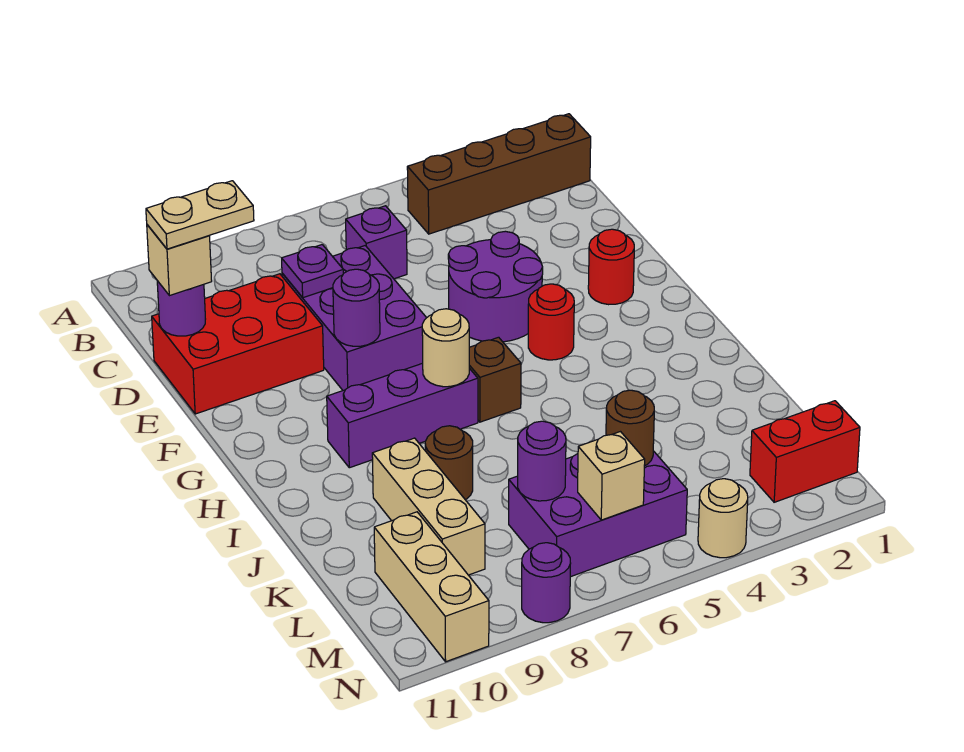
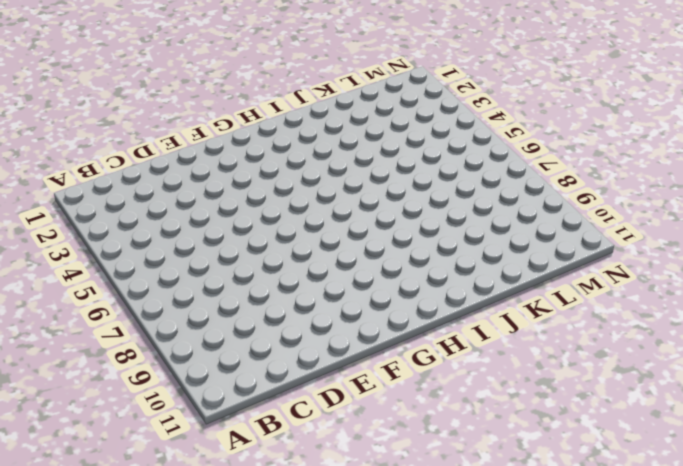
none -> brown 1x4 brick [407,114,591,234]
none -> purple 1x1 brick [346,206,407,279]
none -> purple 2x3 brick [282,246,426,390]

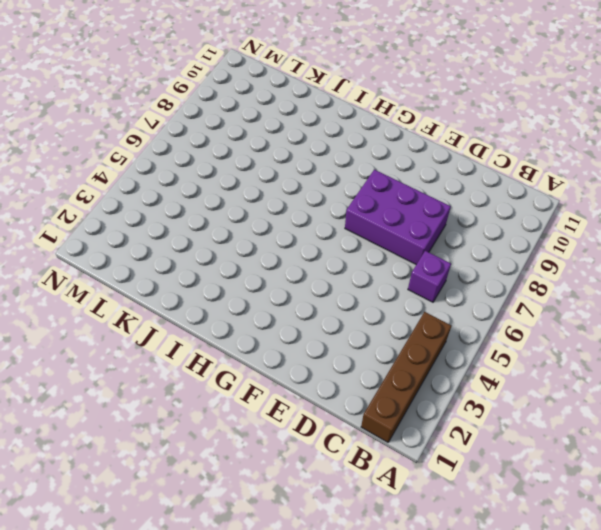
none -> red 2x3 brick [152,274,324,414]
none -> purple 2x2 round brick [448,231,543,342]
none -> red 1x1 round brick [588,229,634,305]

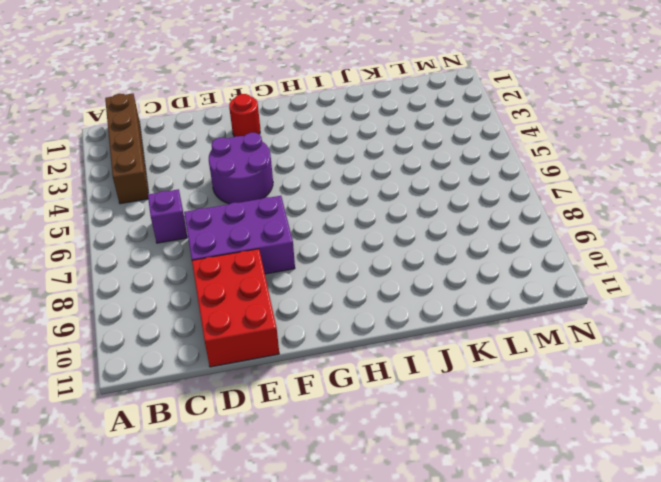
none -> red 1x1 round brick [528,284,574,360]
none -> brown 1x1 brick [469,337,521,422]
none -> purple 1x3 brick [327,363,478,468]

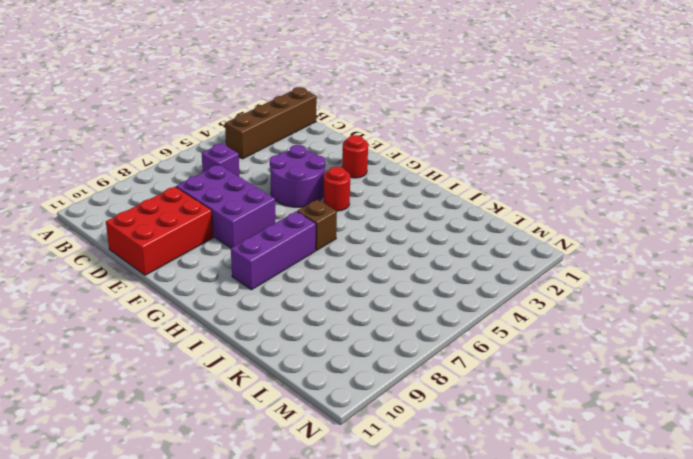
none -> brown 1x1 round brick [425,426,473,500]
none -> tan 1x3 brick [372,438,485,575]
none -> purple 2x3 brick [509,451,687,577]

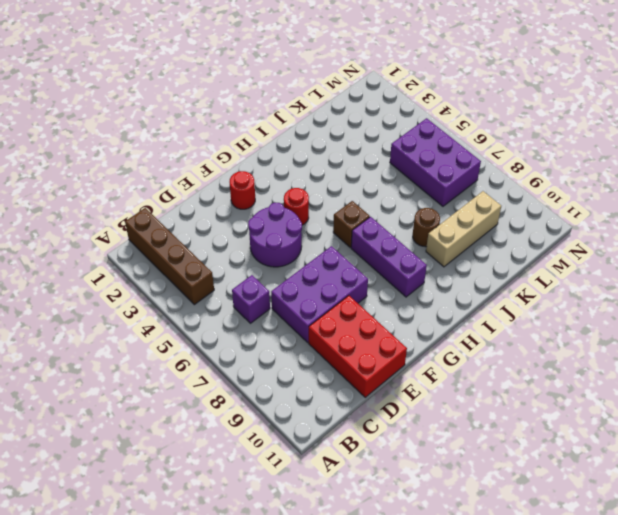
none -> tan 1x3 brick [374,512,489,662]
none -> red 1x2 brick [750,401,860,502]
none -> tan 1x1 round brick [698,479,748,558]

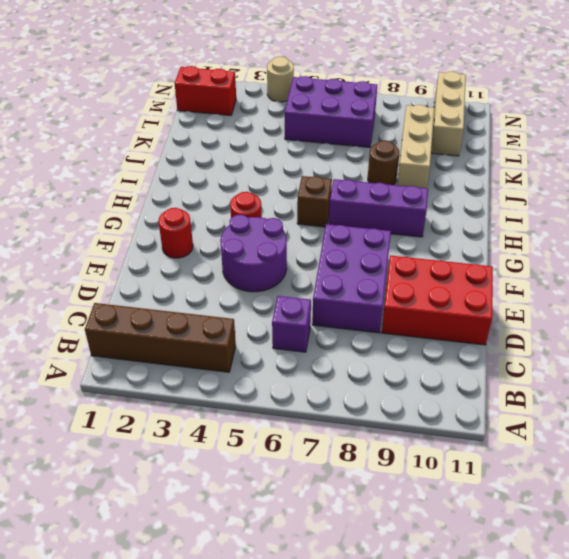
none -> purple 1x1 round brick [522,543,571,623]
none -> purple 1x1 plate [282,245,343,298]
none -> purple 1x1 round brick [157,281,205,336]

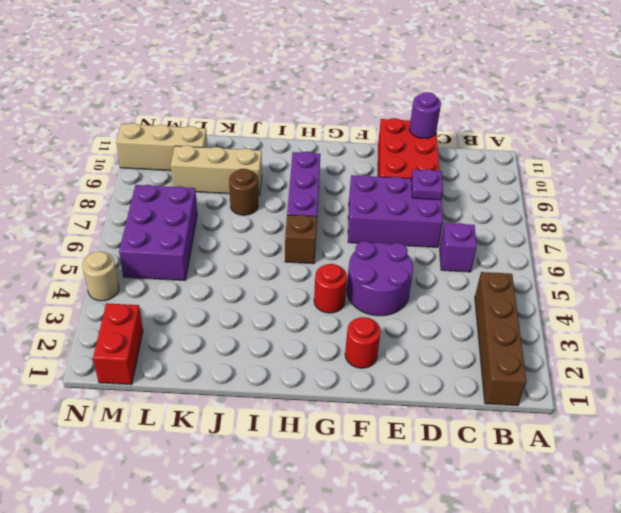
none -> purple 1x1 round brick [522,543,571,623]
none -> purple 1x1 round brick [333,269,380,346]
none -> tan 1x1 round brick [422,309,469,387]

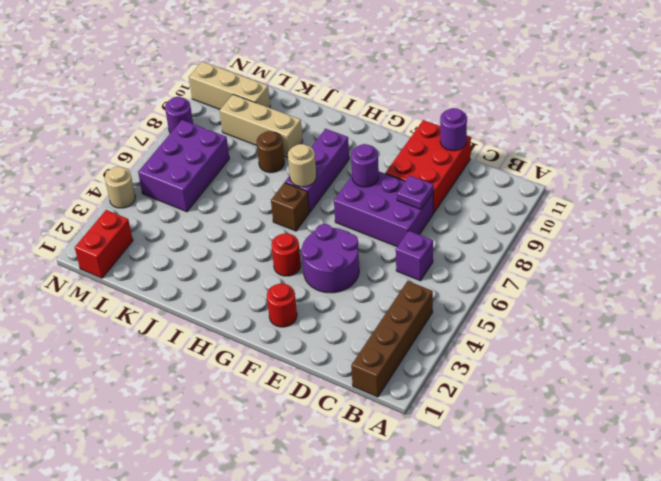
none -> brown 1x1 round brick [606,390,654,466]
none -> purple 1x1 round brick [518,421,566,501]
none -> tan 1x1 brick [578,432,645,520]

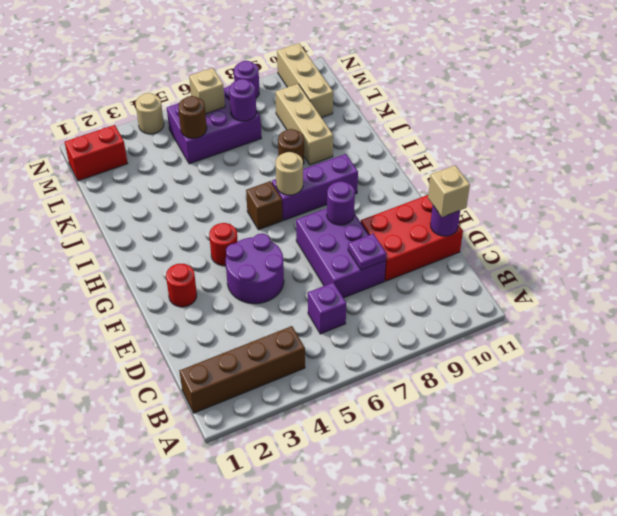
none -> tan 1x2 plate [146,181,254,249]

